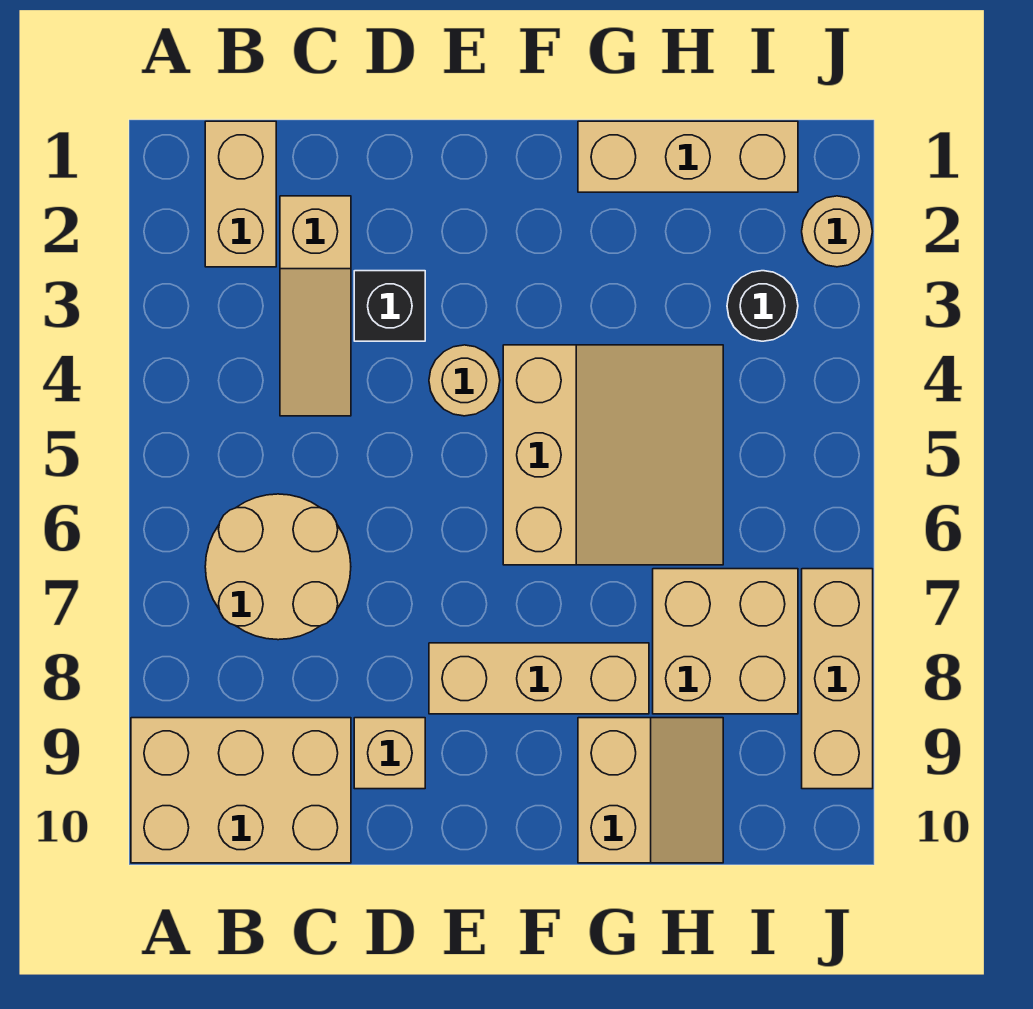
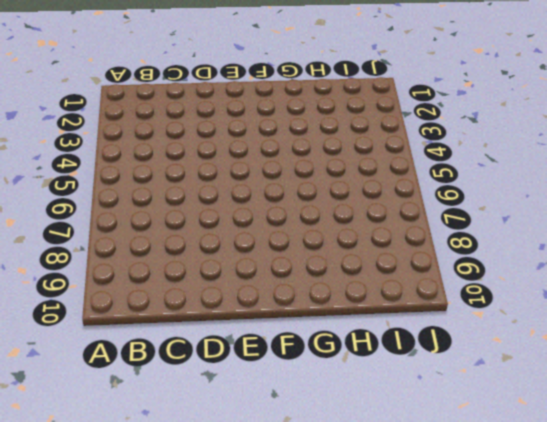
none -> tan 2x3 brick [131,718,351,863]
none -> tan 1x2 brick [205,121,276,267]
none -> tan 2x2 round brick [205,494,351,640]

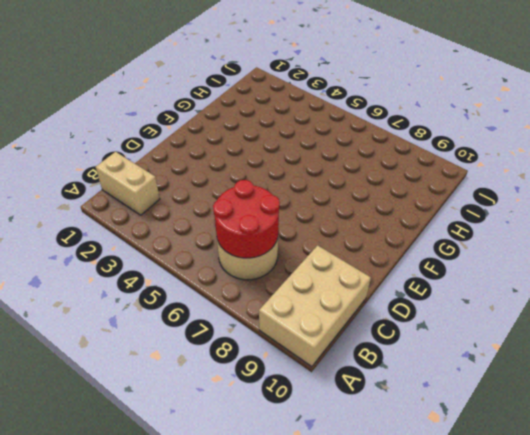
red 2x2 round brick [213,180,280,258] -> none
none -> tan 1x3 slope [280,196,351,416]
none -> black 1x1 brick [354,271,425,341]
none -> tan 1x1 brick [354,718,425,789]

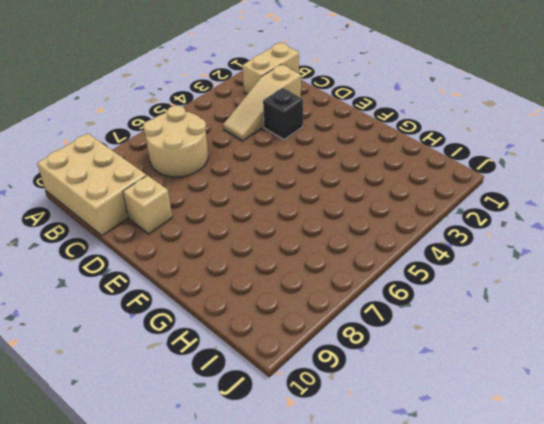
none -> tan 1x1 round brick [429,345,500,416]
none -> tan 1x3 brick [429,643,649,714]
none -> tan 3x3 slope [503,345,723,565]

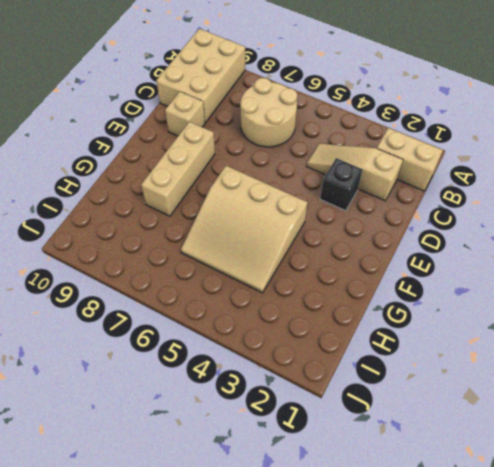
none -> tan 1x1 round brick [429,345,500,416]
none -> tan 1x3 brick [578,121,798,192]
none -> tan 2x2 slope [578,718,723,863]

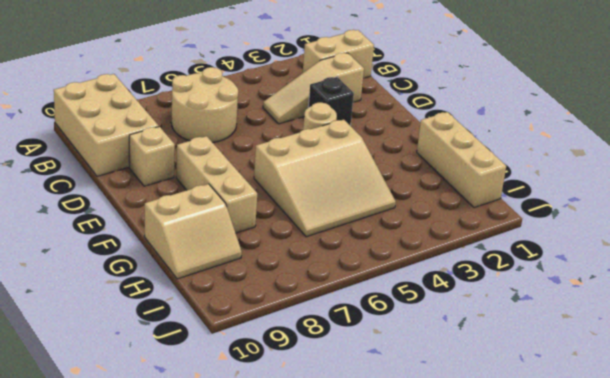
none -> tan 2x2 brick [653,569,798,714]
none -> black 1x1 round brick [727,271,798,341]
none -> tan 1x1 round brick [802,196,872,267]

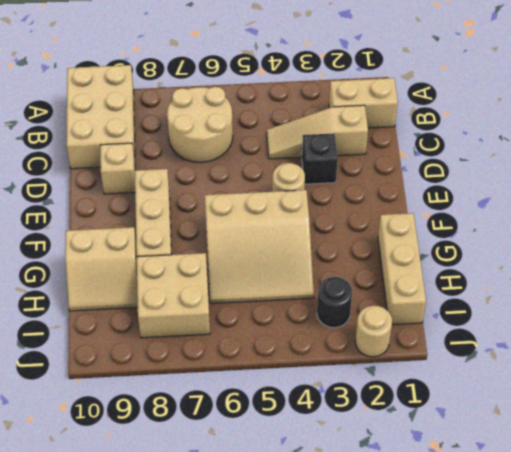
none -> tan 1x3 brick [802,569,873,789]

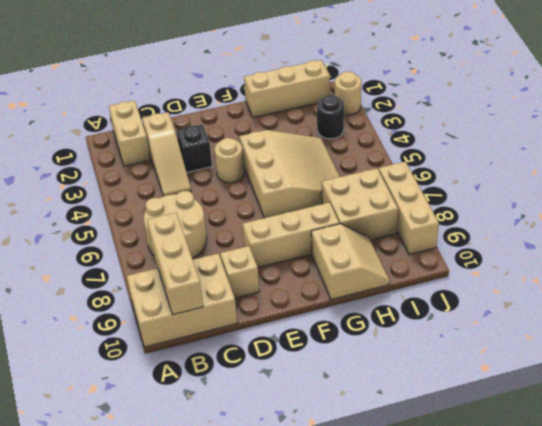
tan 1x3 brick [147,212,203,315] -> none

